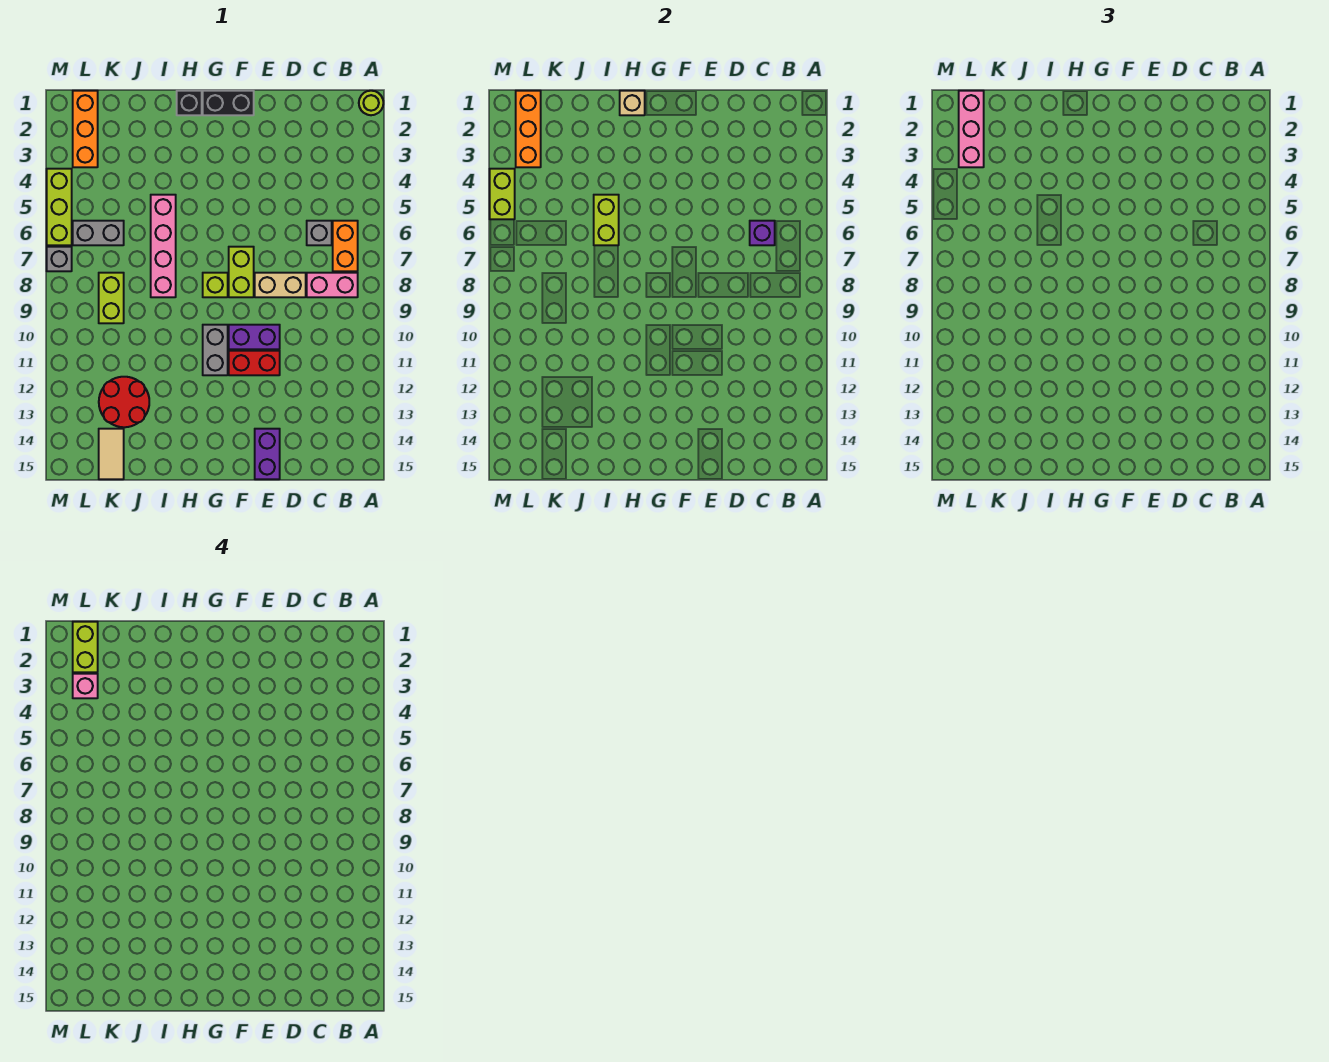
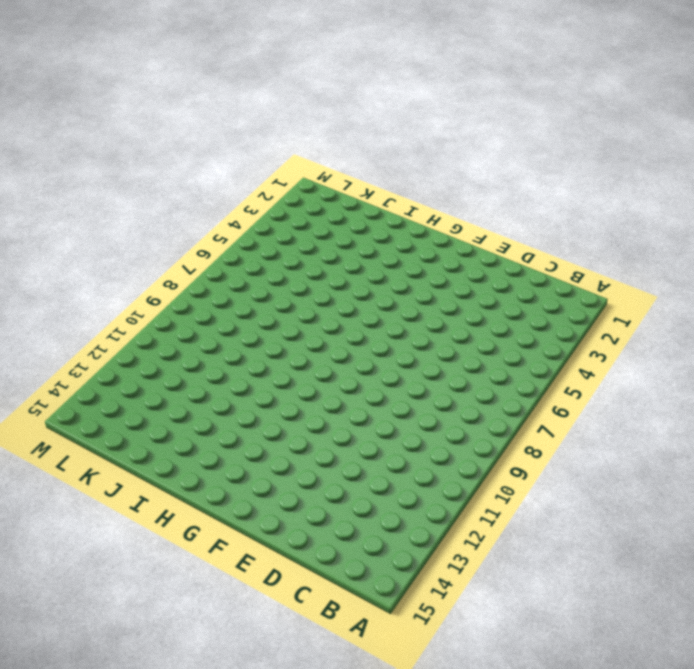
none -> lime 1x1 round brick [359,91,383,115]
none -> orange 1x2 brick [333,221,358,271]
none -> pink 1x2 brick [307,273,358,297]

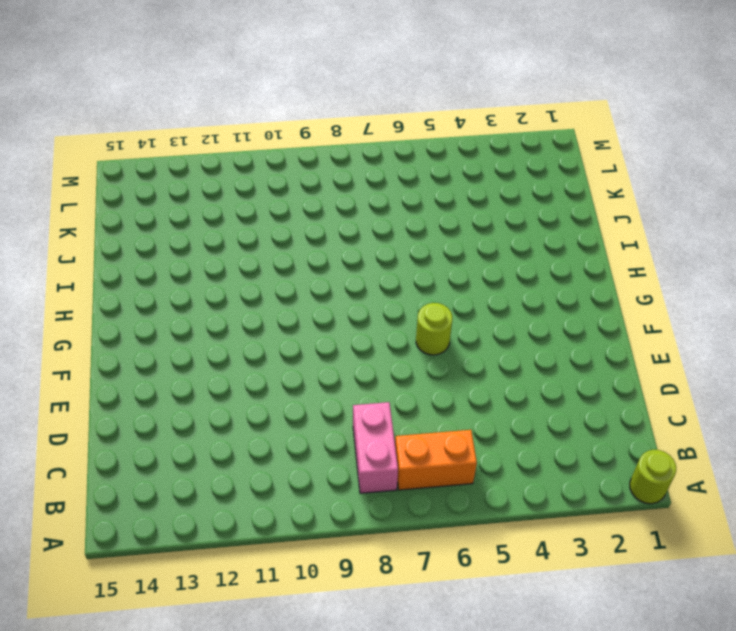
lime 1x1 round brick [416,303,452,355] -> none
none -> grey 1x1 brick [307,221,332,245]
none -> tan 1x2 brick [255,273,306,297]
none -> purple 1x2 brick [229,325,280,349]

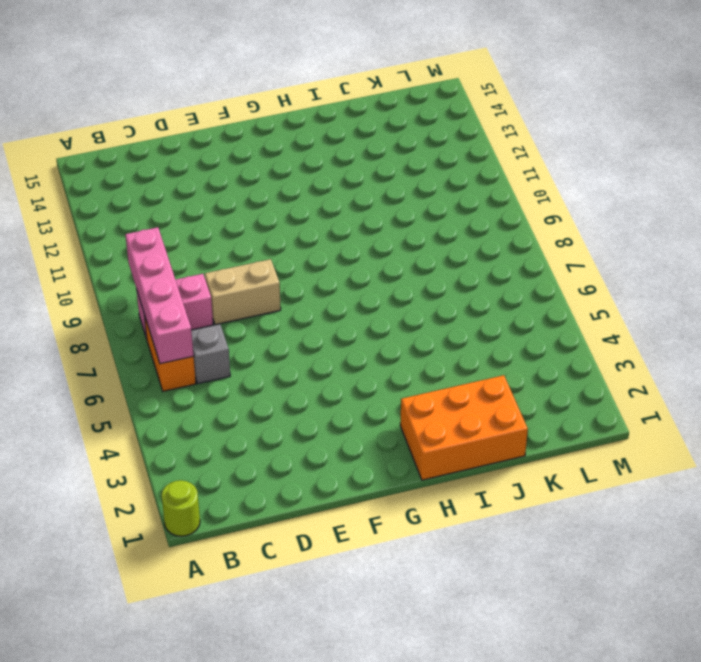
pink 1x4 brick [125,227,193,364] -> pink 1x4 brick moved to [151,195,176,297]
orange 2x3 brick [400,375,528,480] -> black 1x1 brick [177,91,202,115]
none -> purple 1x2 brick [229,325,280,349]
none -> red 1x2 brick [229,351,280,375]
none -> purple 1x2 brick [255,429,280,479]

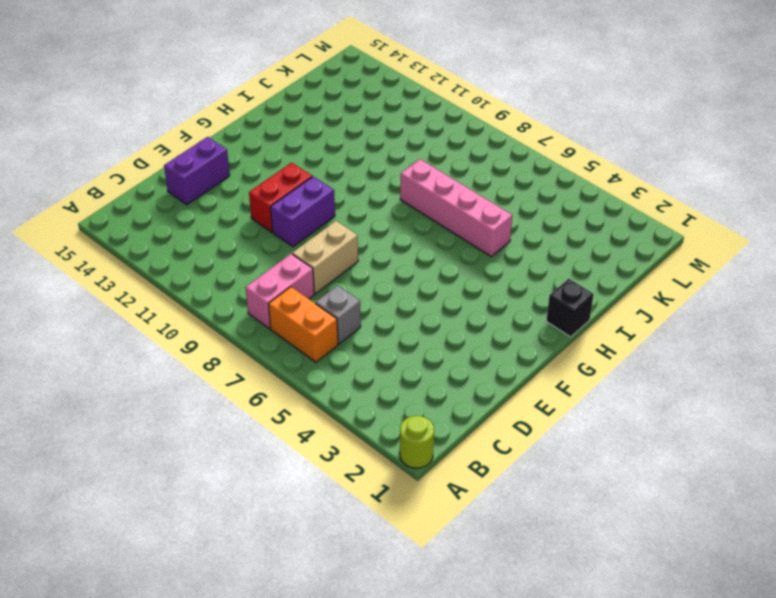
purple 1x2 brick [164,137,230,205] -> purple 1x2 brick turned to [255,429,280,479]
none -> black 1x2 brick [203,91,254,115]
none -> lime 1x2 brick [229,247,254,297]
none -> lime 1x1 brick [203,273,228,297]

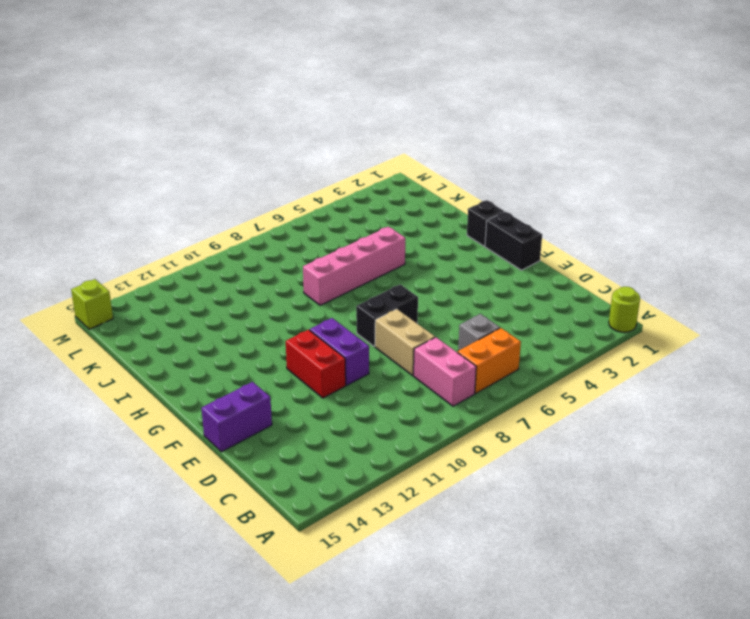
black 1x2 brick [356,285,418,346] -> lime 1x2 brick [229,247,254,297]
lime 1x1 brick [71,279,113,329] -> lime 1x1 brick moved to [203,273,228,297]
none -> grey 1x2 brick [203,325,228,375]
none -> red 2x2 round brick [99,377,149,427]
none -> grey 1x2 brick [73,221,124,245]

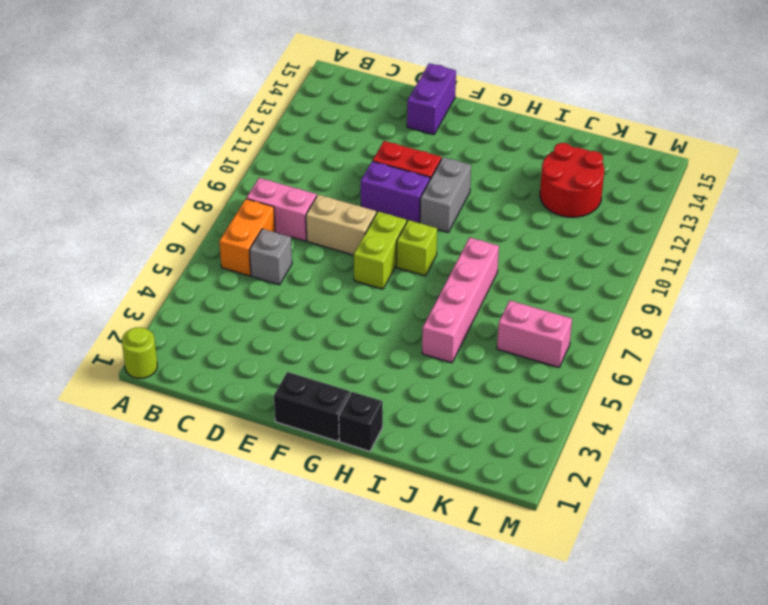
pink 1x2 brick [497,301,572,367] -> grey 1x2 brick [73,221,124,245]
none -> lime 1x2 brick [99,273,124,323]
none -> tan 1x2 tile [99,429,124,479]
none -> orange 1x3 brick [73,91,98,167]

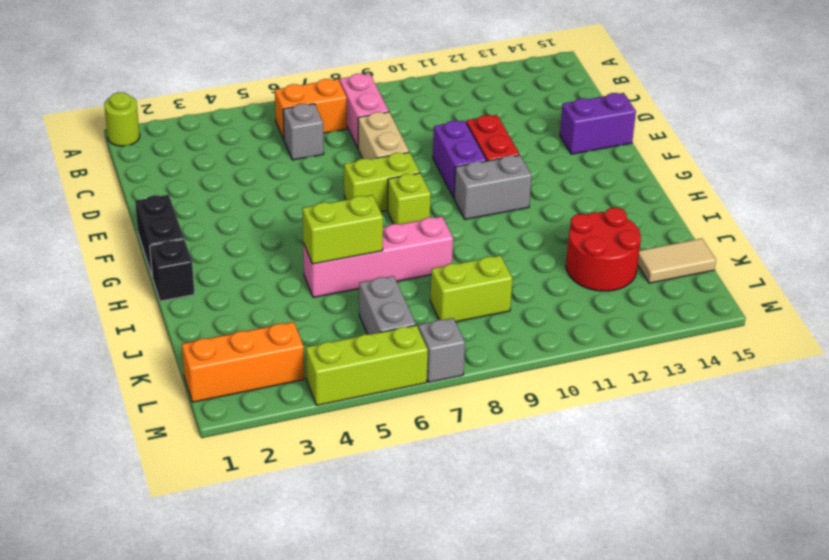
none -> purple 1x1 brick [750,221,775,245]
none -> tan 1x1 brick [620,91,645,115]
none -> orange 1x3 brick [516,91,541,167]

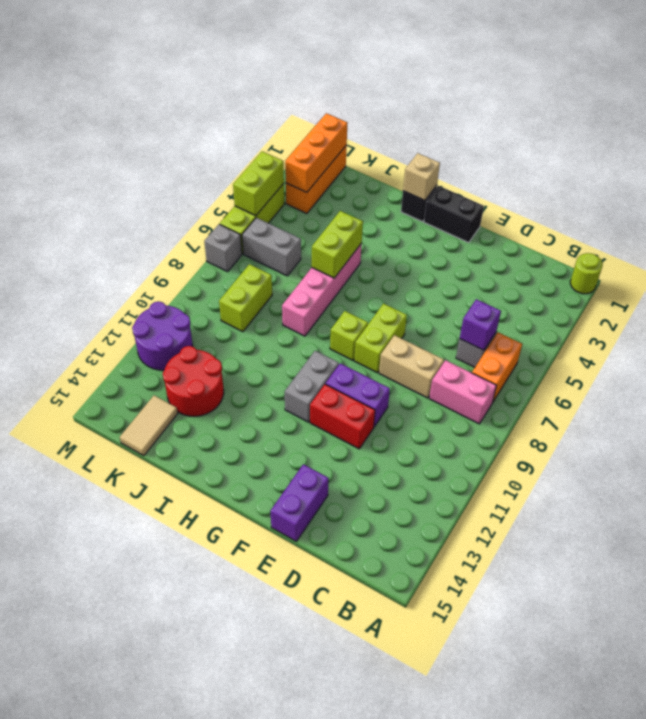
purple 2x2 round brick [132,301,193,370] -> none
none -> pink 1x3 brick [959,91,984,167]
none -> lime 1x2 brick [73,622,98,672]
none -> pink 1x1 brick [73,674,98,698]

